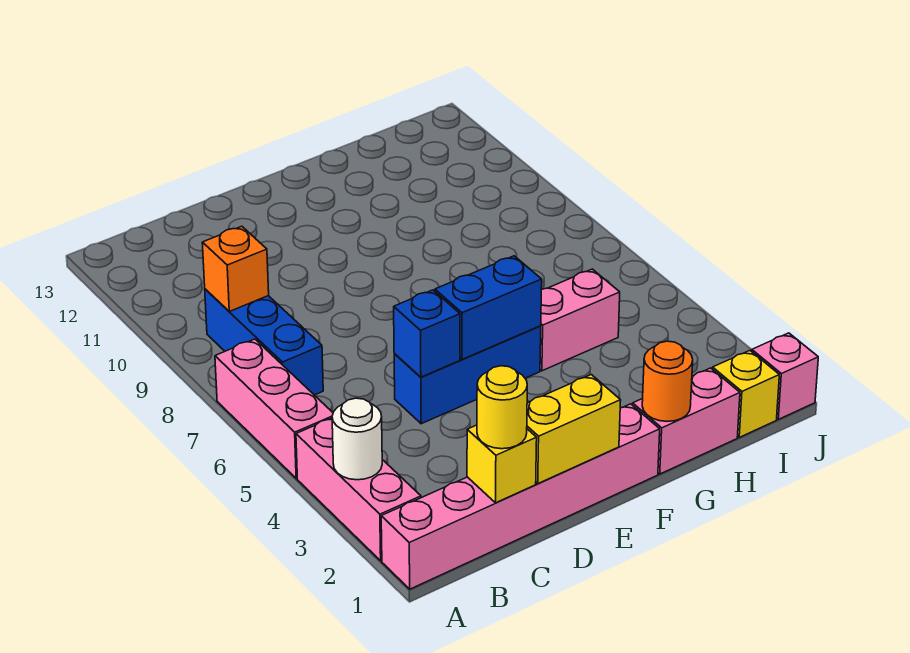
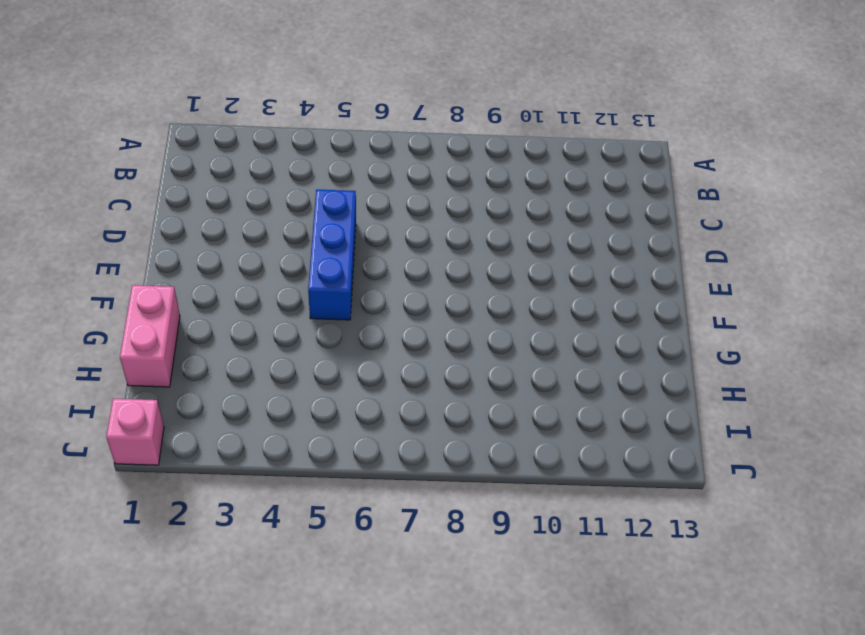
none -> pink 1x6 brick [381,404,660,589]
none -> pink 1x3 brick [296,418,421,561]
none -> pink 1x3 brick [215,339,333,478]

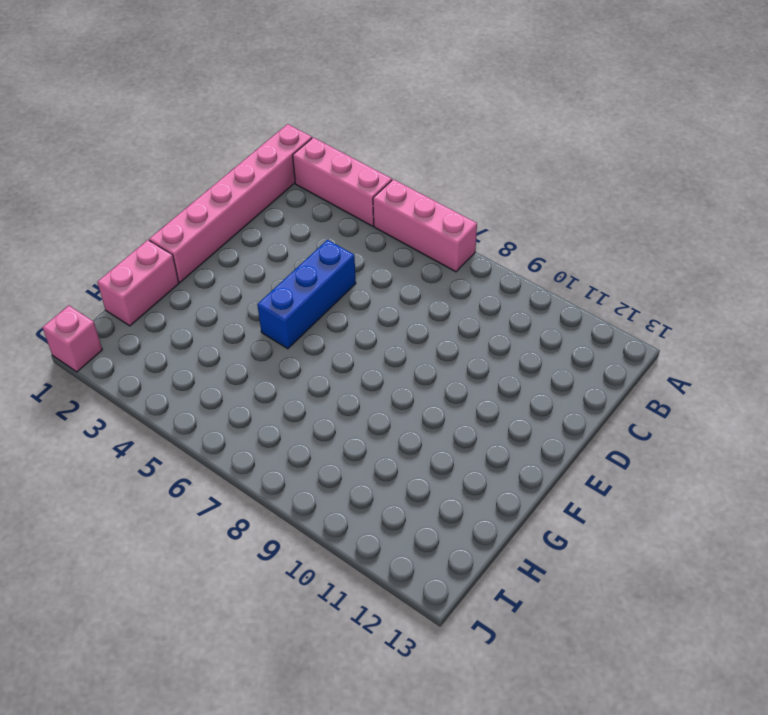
none -> blue 1x3 brick [205,289,323,395]
none -> pink 1x2 brick [540,269,620,371]
none -> yellow 1x1 brick [713,351,779,437]

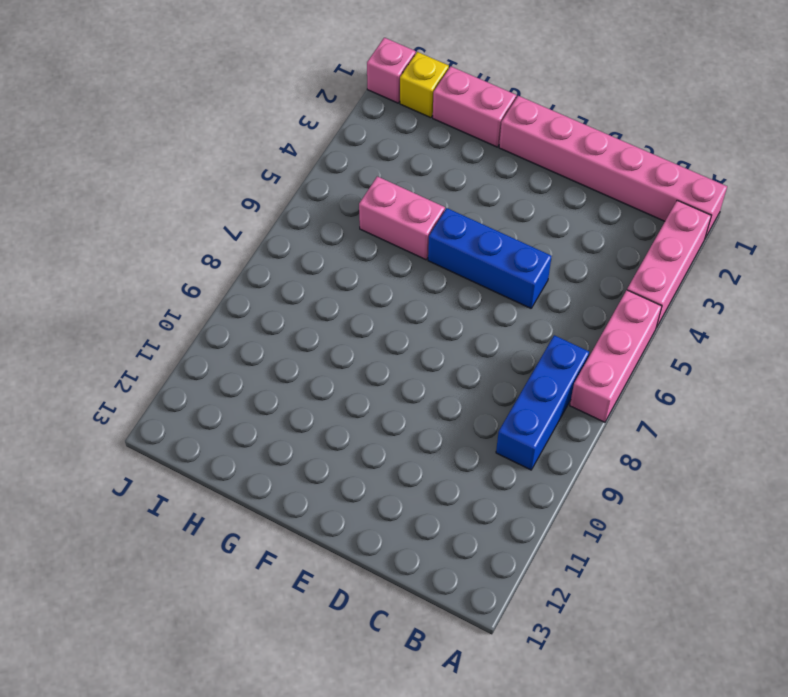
none -> white 1x1 round brick [332,398,382,480]
none -> orange 1x1 brick [202,226,269,311]
none -> yellow 1x1 brick [467,425,537,503]

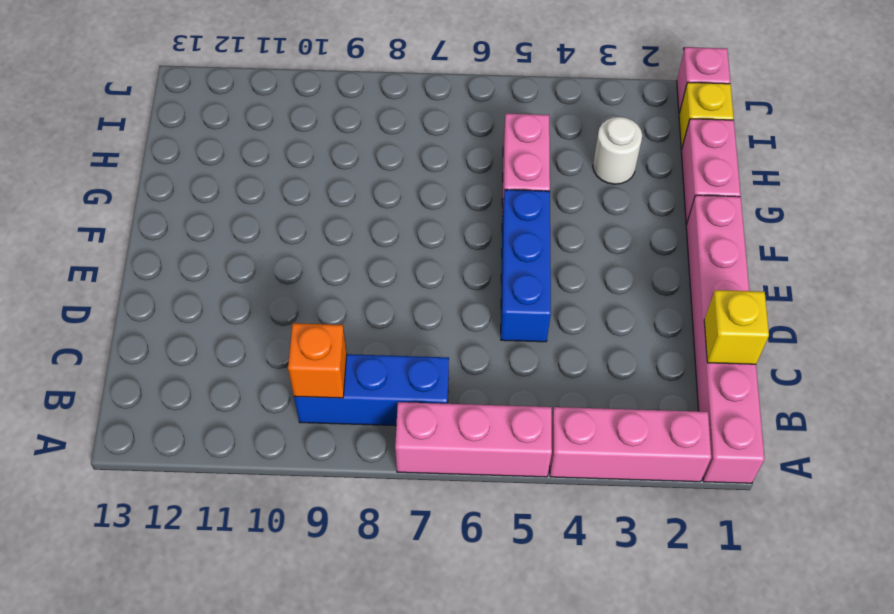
white 1x1 round brick [593,117,642,184] -> white 1x1 round brick moved to [332,398,382,480]
none -> yellow 1x2 brick [527,375,621,483]
none -> blue 1x1 brick [394,290,460,377]
none -> blue 1x2 brick [435,256,542,359]

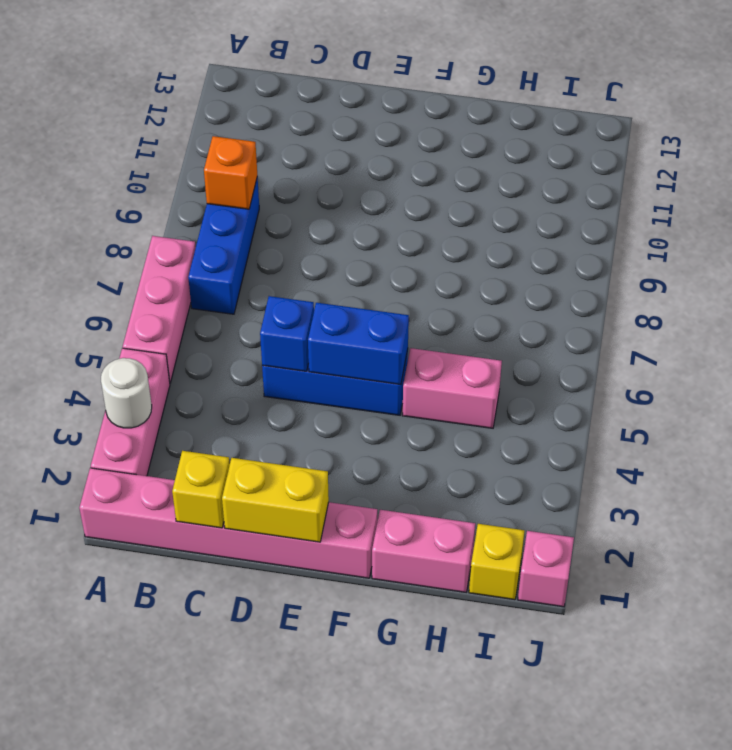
none -> orange 1x1 round brick [642,341,693,421]
none -> yellow 1x1 round brick [477,366,527,449]

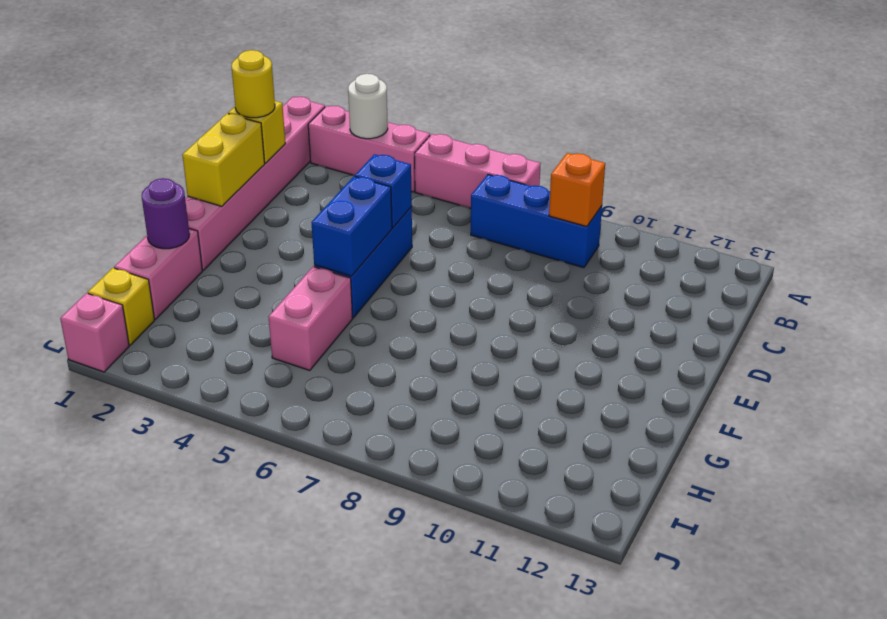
purple 1x1 round brick [142,178,190,249] -> orange 1x1 round brick [642,341,693,421]

